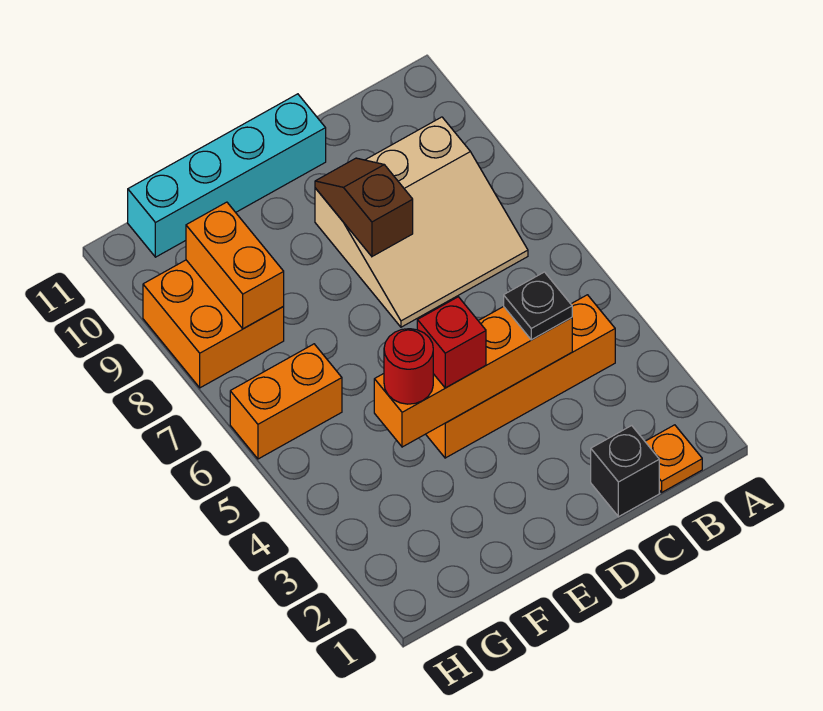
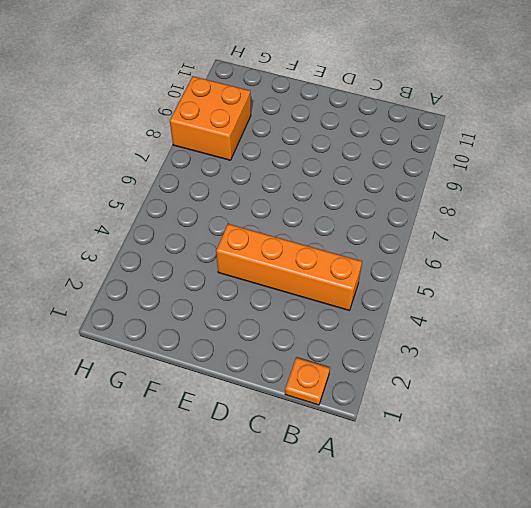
none -> tan 3x3 slope [315,117,528,327]
none -> black 1x1 brick [591,426,659,517]
none -> cyan 1x4 brick [128,94,326,257]

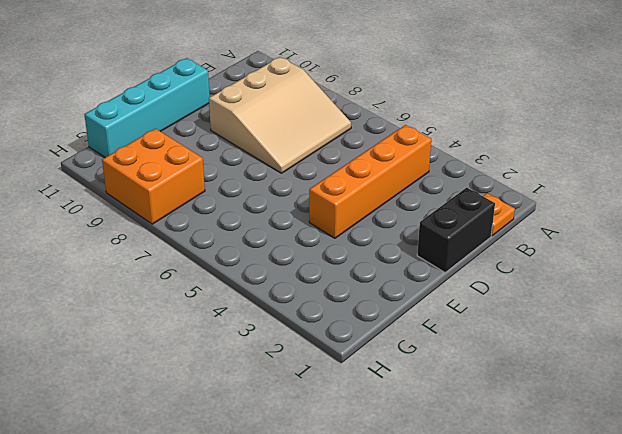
black 1x2 brick [417,188,495,272] -> black 1x1 brick [591,426,659,517]
none -> orange 1x2 brick [230,344,342,459]
none -> orange 1x4 brick [374,307,572,447]
none -> brown 1x2 slope [315,158,413,256]

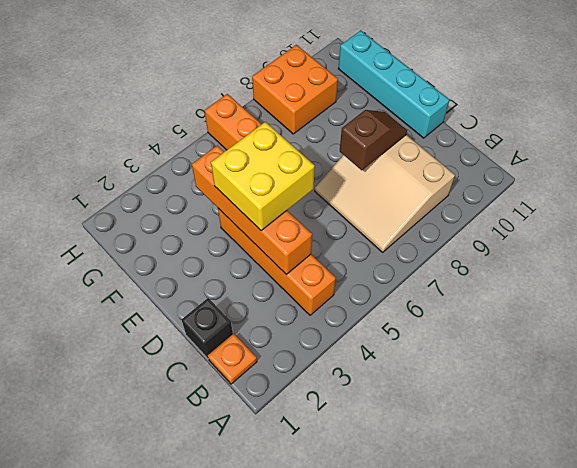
yellow 2x2 brick [211,122,315,231] -> red 1x1 brick [417,297,486,388]
none -> orange 1x2 brick [186,202,284,329]
none -> black 1x1 plate [504,272,572,340]
none -> red 1x1 round brick [384,329,433,404]

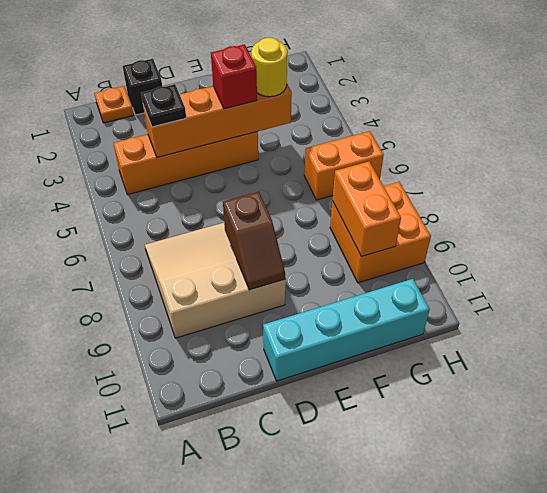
yellow 1x1 round brick [251,38,287,97] -> red 1x1 round brick [384,329,433,404]

